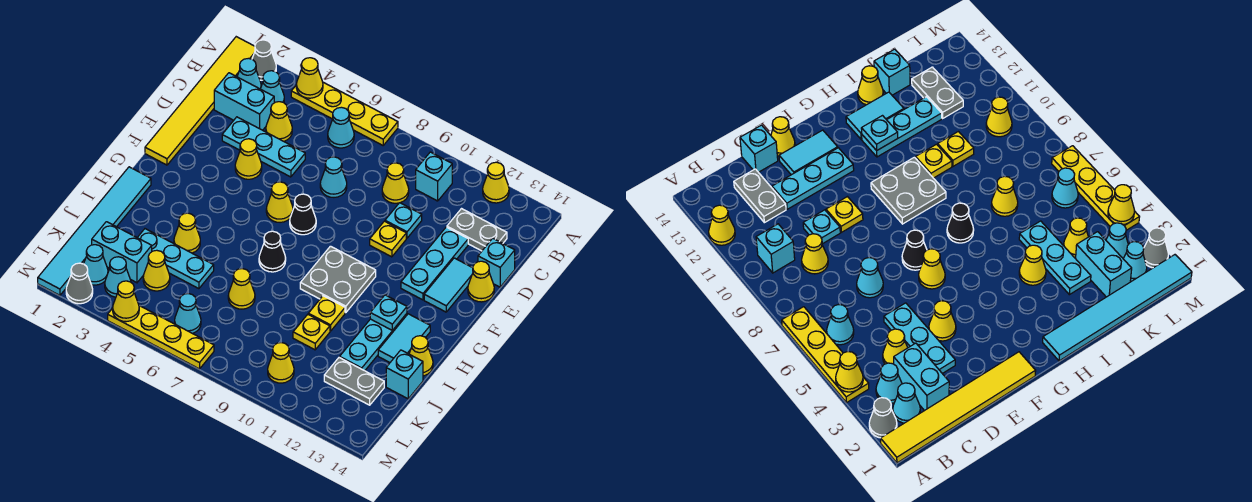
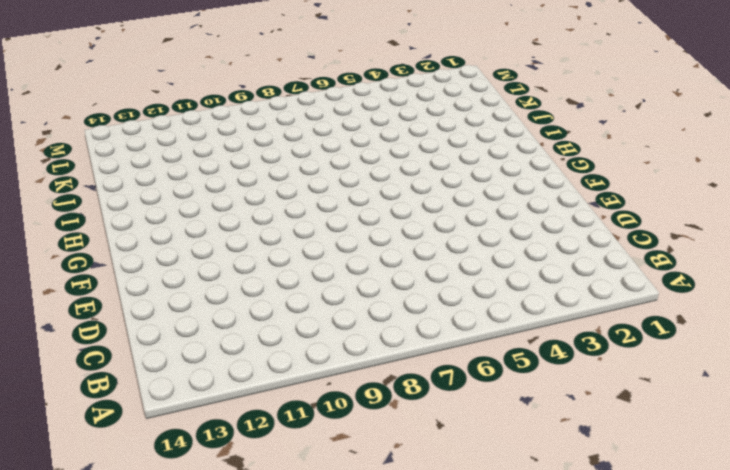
none -> yellow 1x6 tile [145,37,255,165]
none -> grey 1x1 cone [252,40,276,80]
none -> yellow 1x4 plate [291,82,398,145]
none -> yellow 1x1 cone [483,162,509,203]

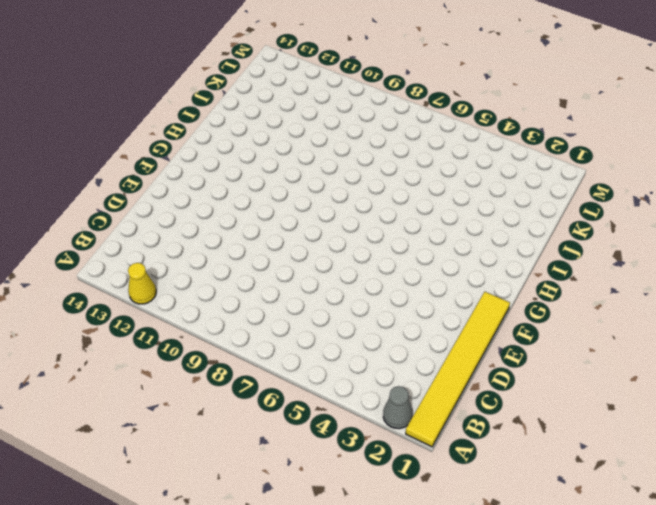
none -> yellow 1x4 plate [291,82,398,145]
none -> cyan 1x1 cone [237,58,261,89]
none -> cyan 1x1 cone [260,71,284,103]
none -> cyan 1x1 cone [328,107,354,148]

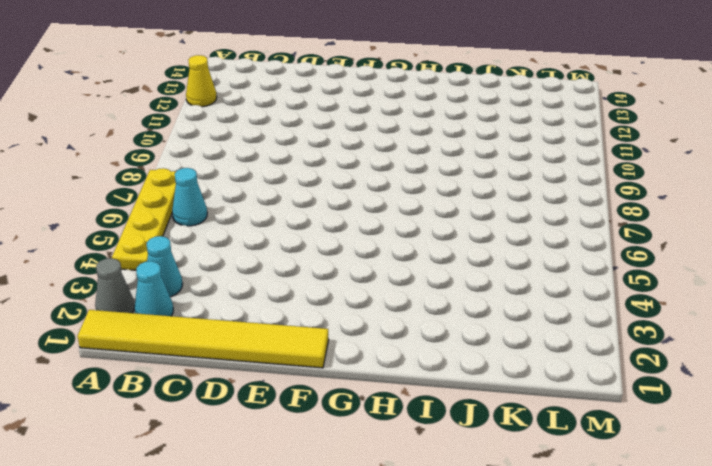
none -> cyan 1x1 brick [416,152,452,201]
none -> cyan 1x2 brick [214,73,274,130]
none -> yellow 1x1 cone [266,102,292,141]
none -> yellow 1x1 cone [382,163,409,203]

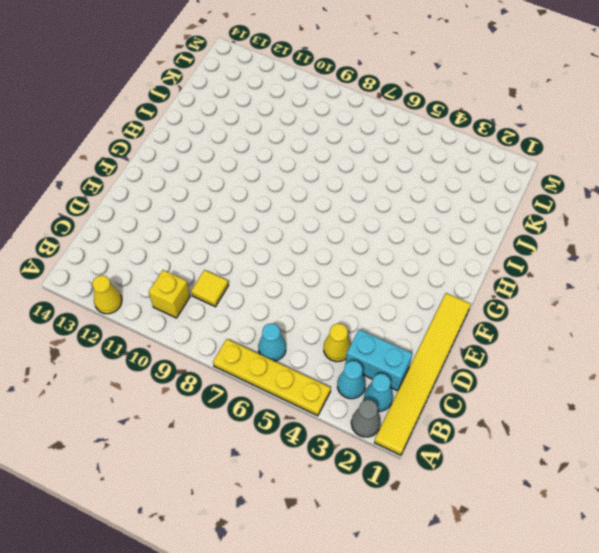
yellow 1x1 brick [149,270,190,318] -> cyan 1x1 brick [416,152,452,201]
yellow 1x1 tile [191,270,229,307] -> yellow 1x1 cone [382,163,409,203]
none -> grey 1x2 plate [447,209,507,251]
none -> cyan 1x3 plate [222,117,305,177]
none -> cyan 1x1 cone [320,157,347,197]
none -> cyan 1x1 plate [385,203,422,238]

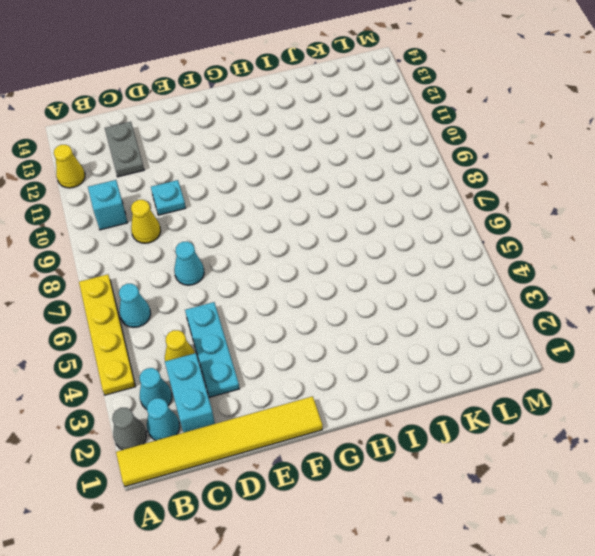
none -> cyan 1x3 plate [401,227,468,300]
none -> cyan 1x1 brick [478,238,515,287]
none -> yellow 1x1 cone [235,139,262,179]
none -> yellow 1x1 plate [370,221,406,257]

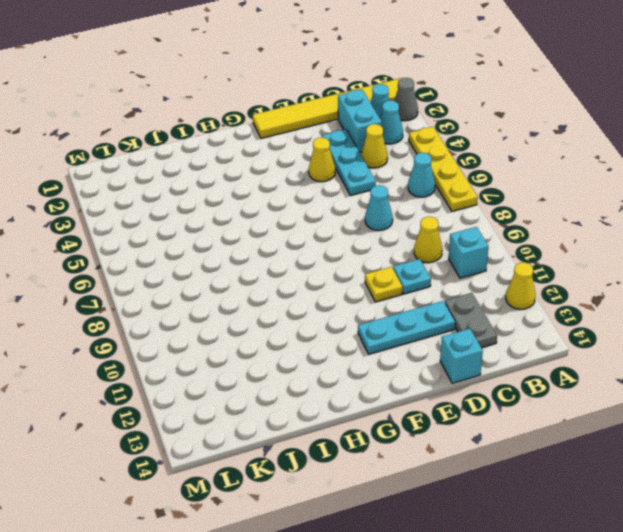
none -> cyan 1x2 tile [424,258,473,312]
none -> yellow 1x1 cone [468,261,494,302]
none -> yellow 1x1 cone [266,182,293,222]
none -> black 1x1 cone [290,194,316,235]

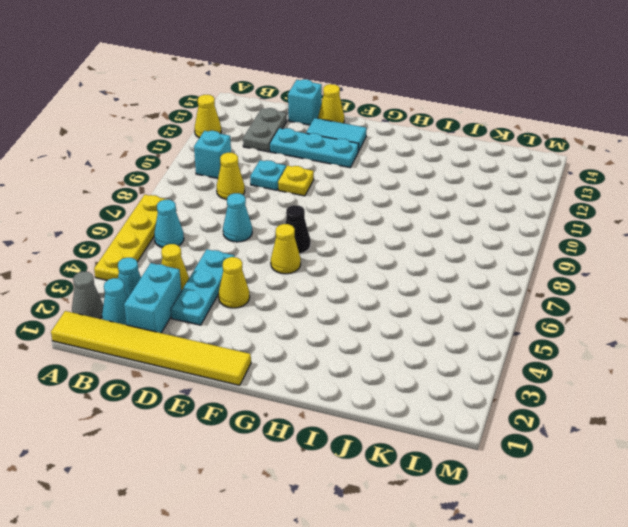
none -> grey 2x2 plate [300,246,376,313]
none -> cyan 1x6 tile [38,167,151,295]
none -> black 1x1 cone [259,231,286,272]
none -> cyan 1x3 plate [340,314,407,371]

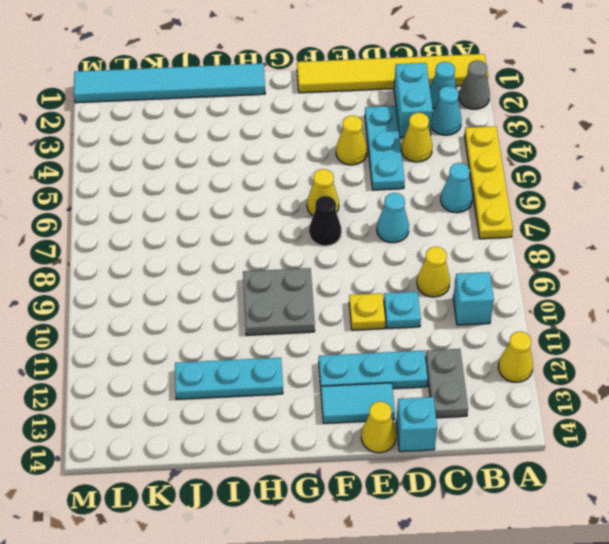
none -> black 1x1 cone [259,231,286,272]
none -> cyan 1x2 tile [378,314,430,362]
none -> yellow 1x1 cone [174,213,200,253]
none -> yellow 1x1 plate [308,296,345,331]

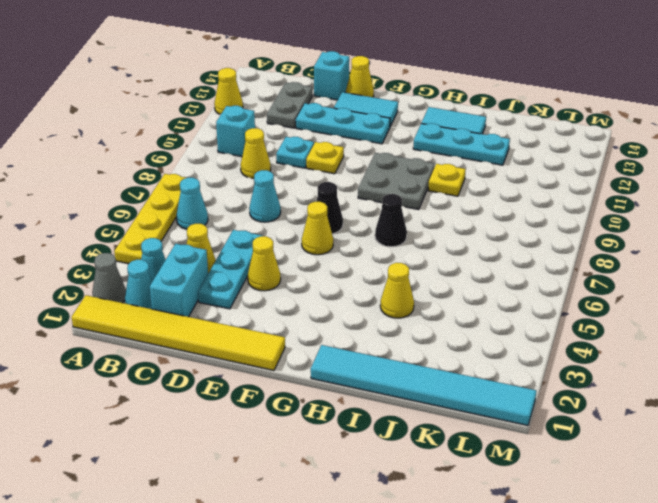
none -> yellow 1x1 cone [409,336,433,376]
none -> cyan 1x3 plate [137,229,214,289]
none -> yellow 1x1 cone [228,269,255,309]
none -> yellow 1x1 plate [293,315,330,350]

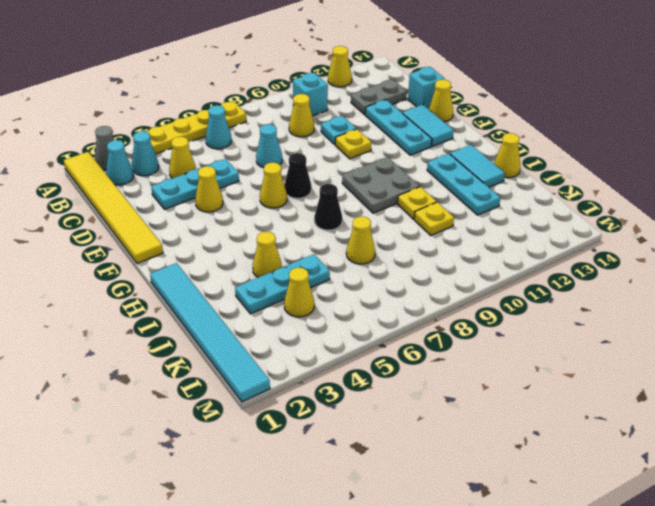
none -> cyan 1x2 brick [214,73,274,130]
none -> cyan 1x1 brick [386,350,423,399]
none -> cyan 1x2 brick [92,222,152,283]
none -> grey 1x2 plate [324,357,384,405]

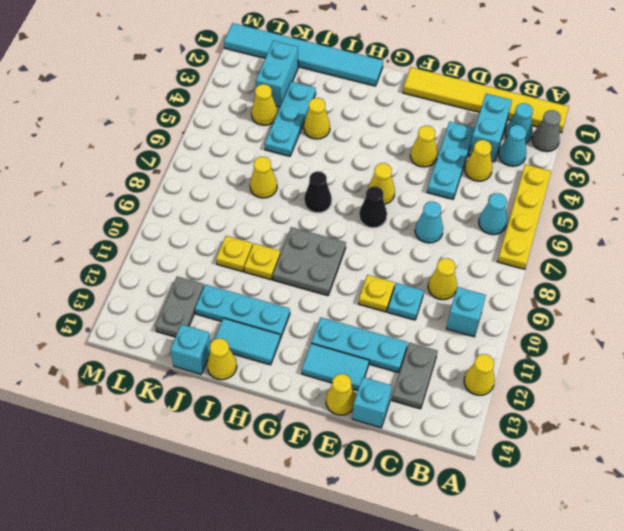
none -> cyan 1x1 cone [84,245,108,285]
none -> cyan 1x1 cone [105,257,131,297]
none -> cyan 1x1 cone [175,294,201,333]
none -> yellow 1x1 cone [268,343,294,383]

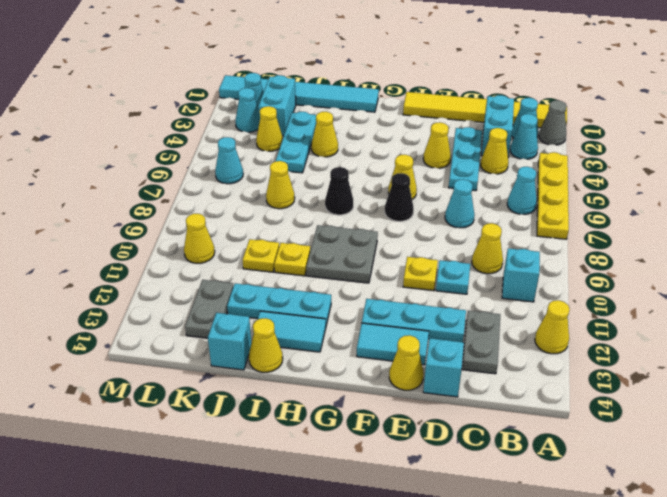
none -> grey 1x1 cone [66,263,93,304]
none -> yellow 1x4 plate [108,305,214,369]
none -> yellow 1x1 cone [296,58,323,98]
none -> cyan 1x1 plate [370,295,407,330]

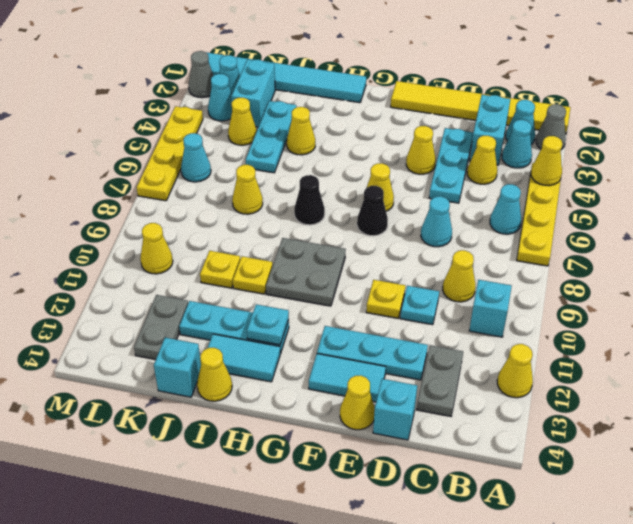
none -> yellow 1x1 cone [113,281,139,322]

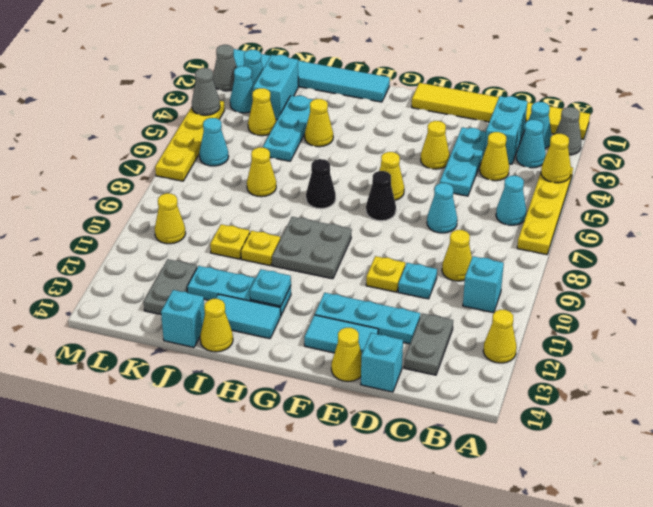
grey 1x1 cone [192,68,220,115] -> yellow 1x1 cone [113,281,139,322]

